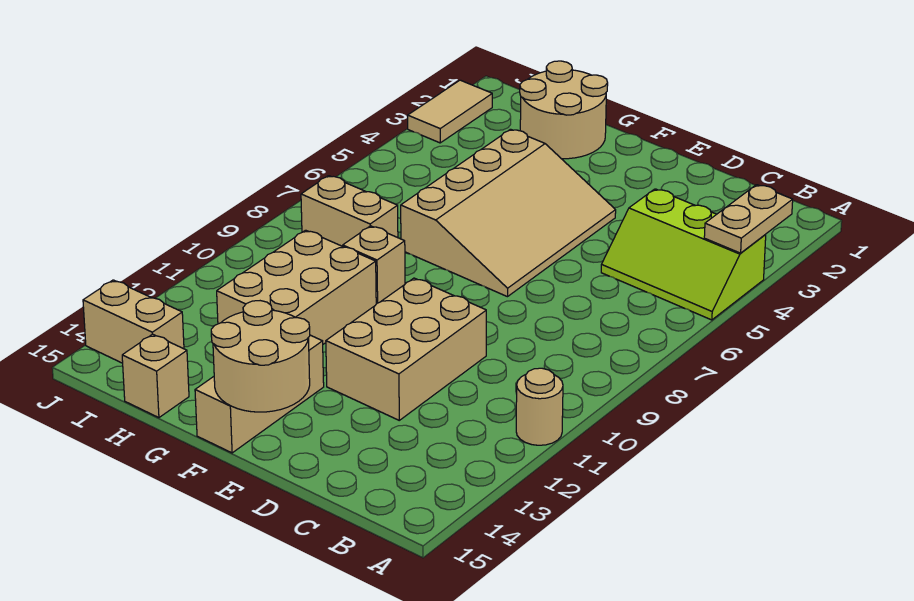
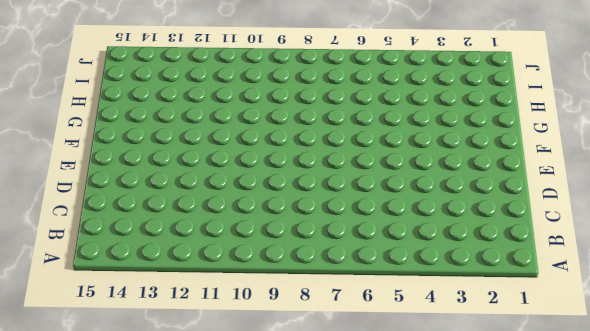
none -> lime 2x3 slope [601,189,766,320]
none -> tan 1x1 round brick [516,368,563,445]
none -> tan 2x3 brick [326,278,486,420]

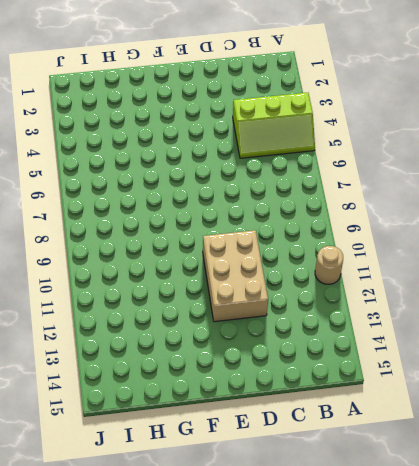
none -> tan 3x4 slope [401,129,616,297]
none -> tan 1x3 brick [195,335,324,453]
none -> tan 2x2 round brick [520,61,608,159]

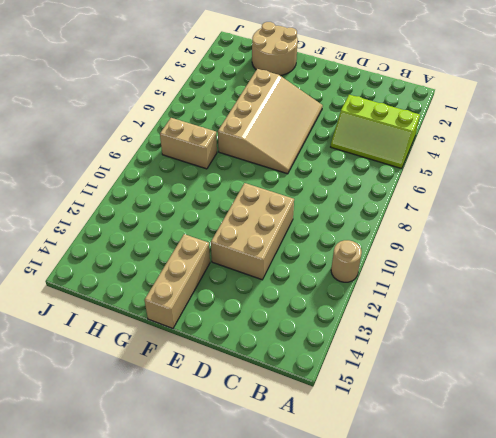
none -> tan 1x1 brick [343,226,405,304]
none -> tan 2x3 brick [217,230,376,344]
none -> tan 1x1 brick [122,334,189,418]

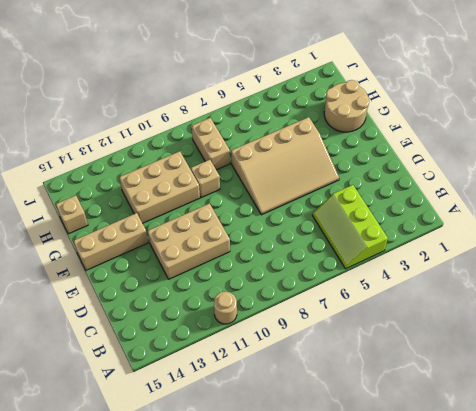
none -> tan 1x2 brick [83,280,184,363]
none -> tan 1x2 tile [408,80,492,143]
none -> tan 1x2 plate [704,185,793,253]

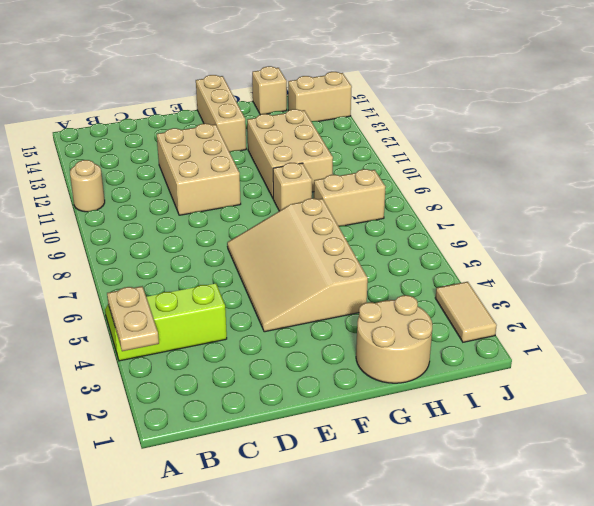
none -> tan 2x2 round brick [211,301,310,412]

